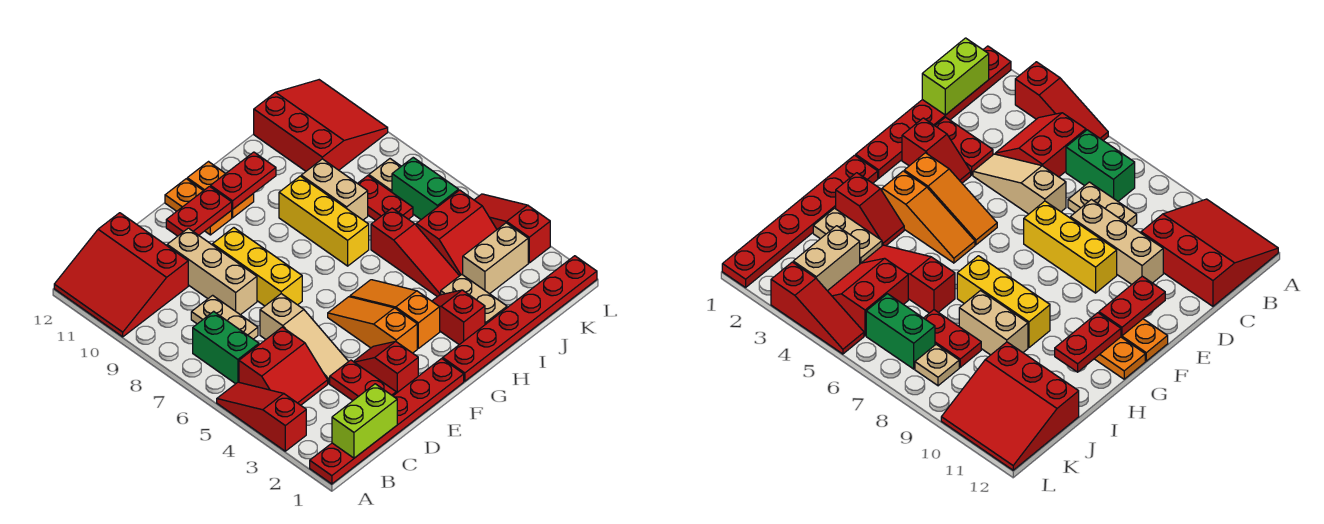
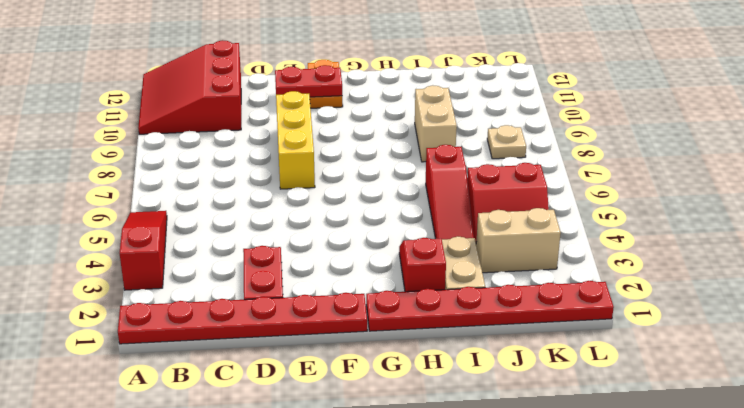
none -> red 2x2 slope [239,327,328,405]
none -> green 1x2 brick [193,311,259,384]
none -> tan 1x2 plate [191,295,258,339]
none -> tan 1x3 slope [260,294,349,383]

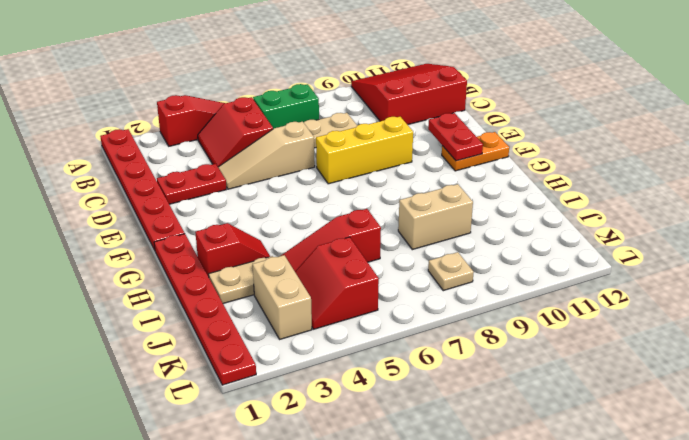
none -> tan 1x3 brick [167,228,257,315]
none -> red 1x2 slope [354,341,418,393]
none -> orange 1x3 slope [328,297,417,353]
none -> orange 1x3 slope [350,280,440,348]

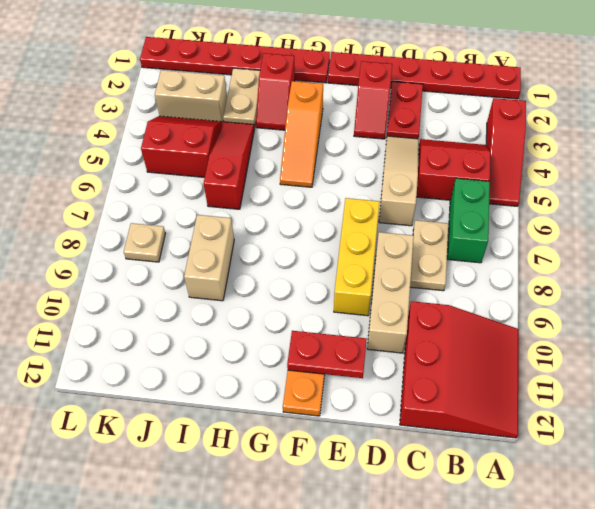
none -> orange 1x3 slope [328,297,417,353]
none -> orange 1x2 plate [187,162,254,218]
none -> yellow 1x3 brick [279,176,369,266]
none -> red 1x2 plate [358,176,413,220]

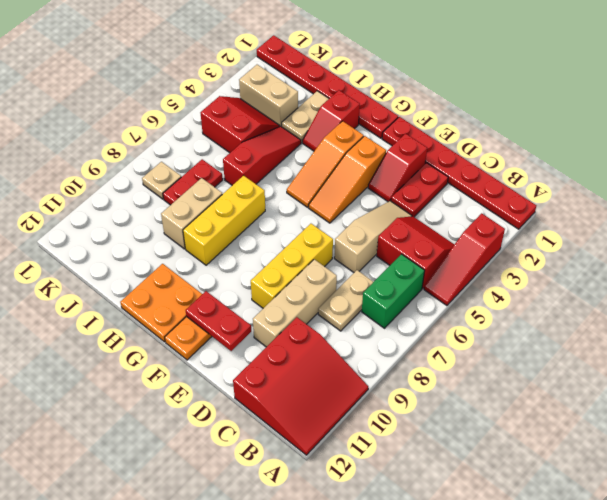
orange 2x2 plate [120,264,202,342] -> orange 1x2 plate [187,162,254,218]
none -> red 3x3 slope [254,80,388,171]
none -> green 1x2 brick [392,158,459,219]
none -> red 1x3 slope [475,194,550,263]
none -> lime 1x2 brick [332,384,397,458]

